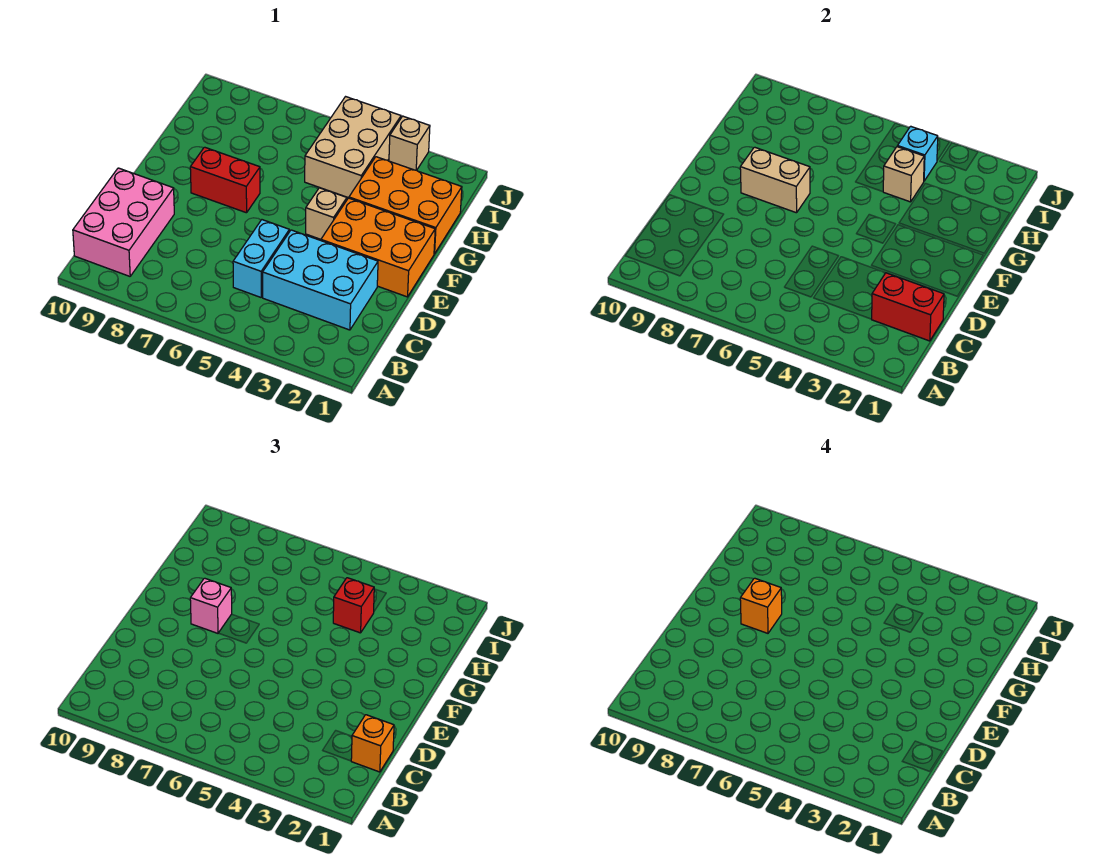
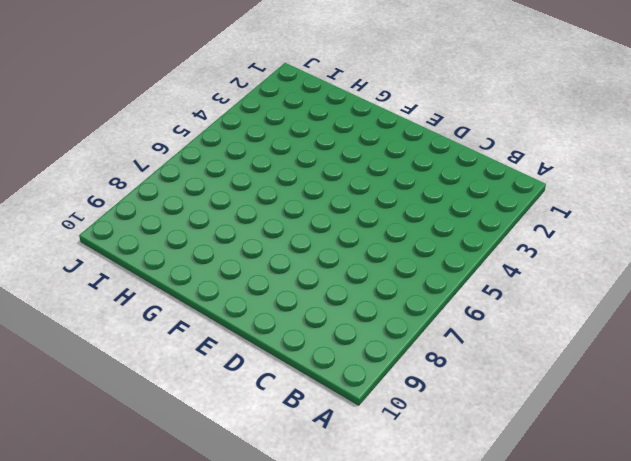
none -> pink 2x3 brick [73,168,174,276]
none -> cyan 2x3 brick [263,230,378,330]
none -> cyan 1x2 brick [233,220,289,297]

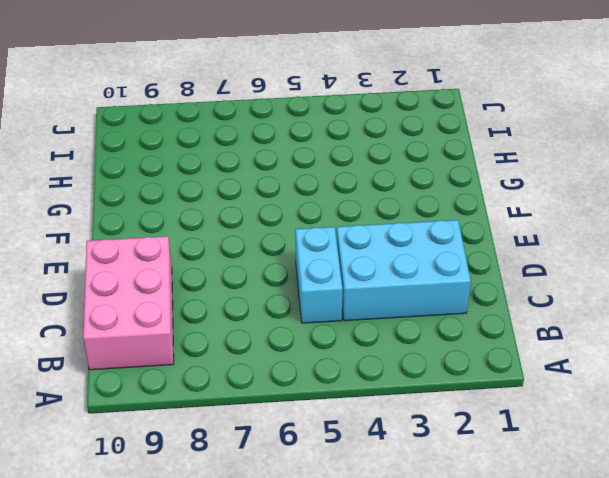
none -> orange 2x3 brick [321,198,435,297]
none -> tan 1x1 brick [306,188,347,239]
none -> red 1x2 brick [190,147,260,213]

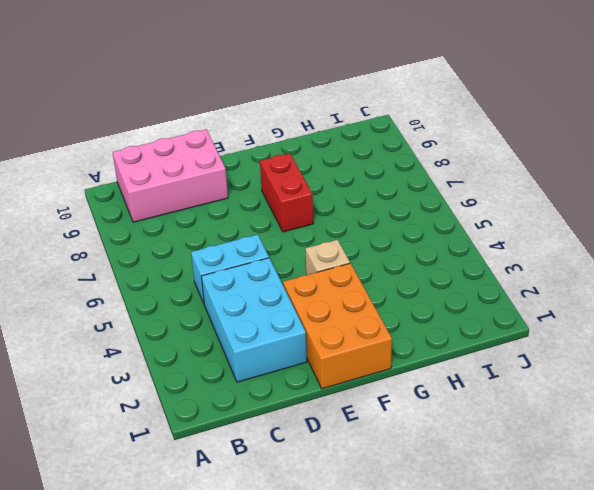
none -> orange 2x3 brick [349,157,462,254]
none -> tan 2x3 brick [305,97,401,198]
none -> tan 1x1 brick [389,116,430,170]

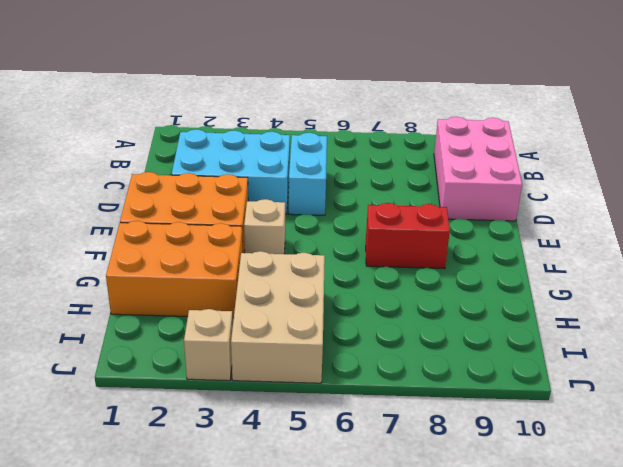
none -> red 1x2 brick [872,273,944,341]
none -> tan 1x2 brick [740,147,810,213]
none -> tan 1x1 brick [883,147,924,202]

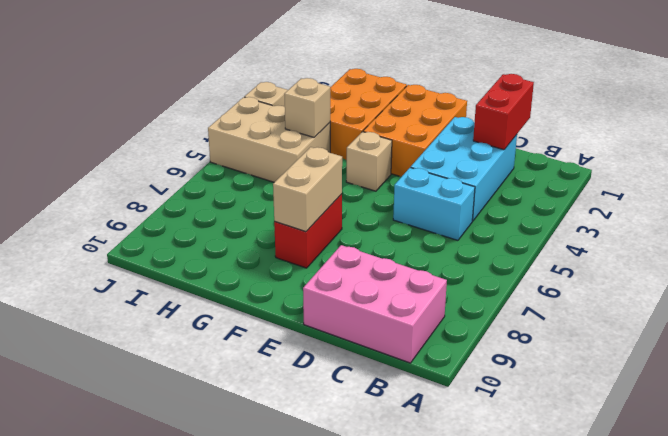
none -> cyan 1x1 brick [897,126,938,181]
none -> orange 1x1 brick [351,715,394,772]
none -> pink 1x1 brick [190,578,232,633]

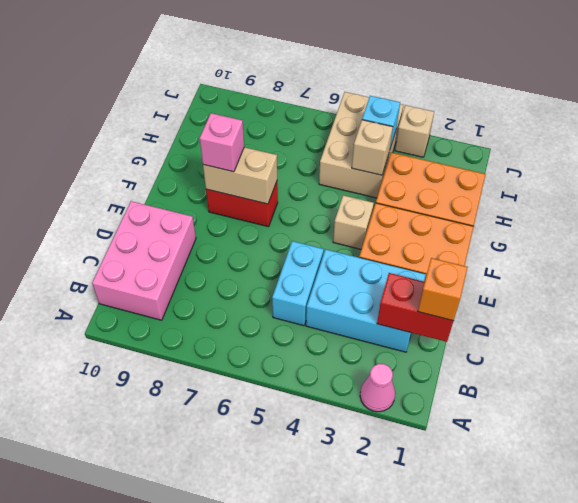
pink 1x1 cone [360,364,395,412] -> none
none -> red 1x1 brick [333,578,374,633]
none -> orange 1x1 brick [740,578,782,633]

